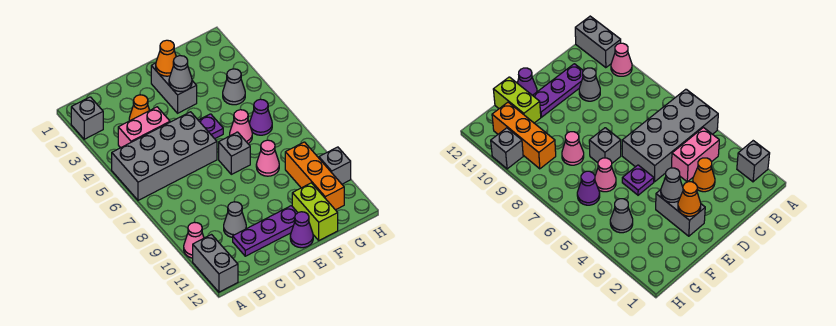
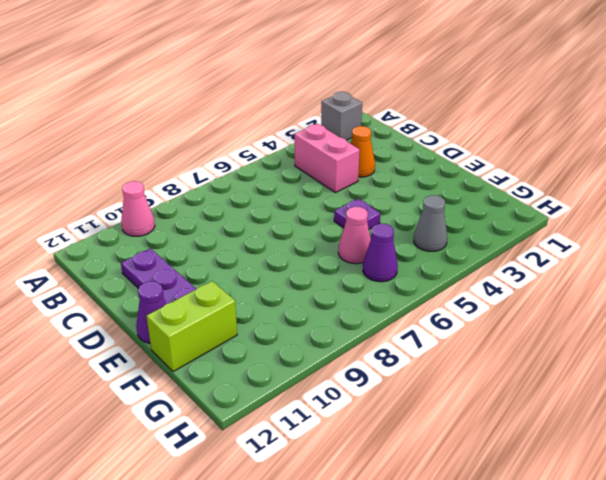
none -> grey 2x4 brick [112,112,217,200]
none -> grey 1x2 brick [193,235,238,292]
none -> grey 1x1 cone [224,202,246,237]

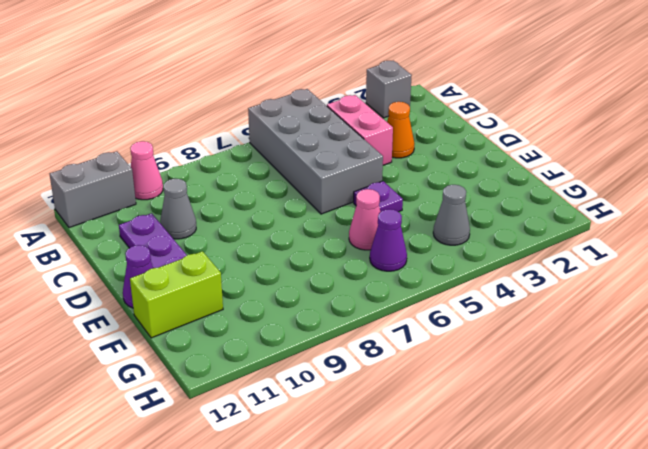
none -> grey 1x2 brick [151,63,197,113]
none -> grey 1x1 brick [219,132,250,174]
none -> pink 1x1 cone [256,140,279,176]

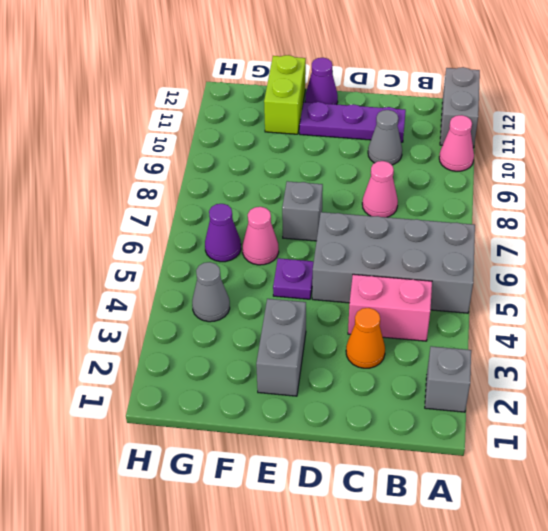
pink 1x1 cone [362,161,398,217] -> pink 1x1 cone moved to [256,140,279,176]
none -> orange 1x3 brick [285,142,344,210]
none -> grey 1x1 brick [319,147,351,184]
none -> orange 1x1 cone [156,40,176,76]

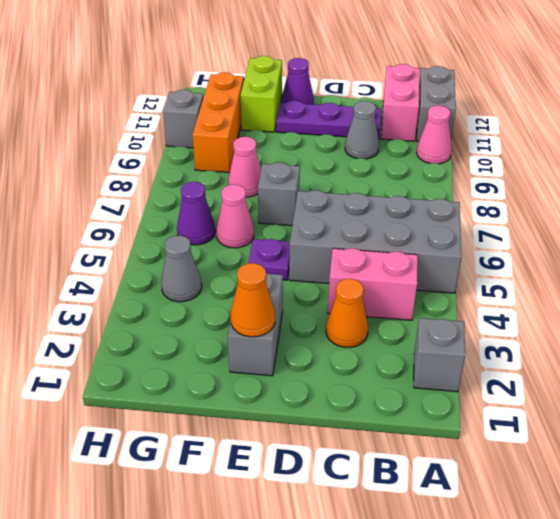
pink 1x2 brick [381,64,419,141] -> none
none -> grey 1x1 cone [169,56,192,92]

